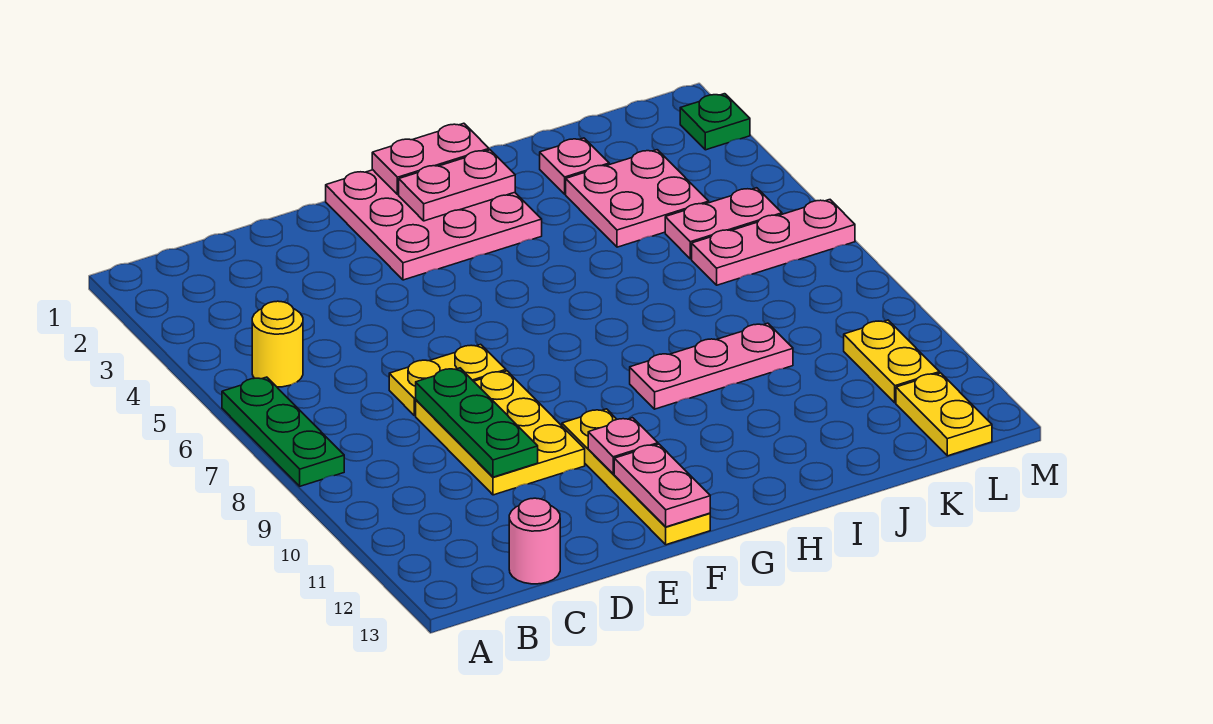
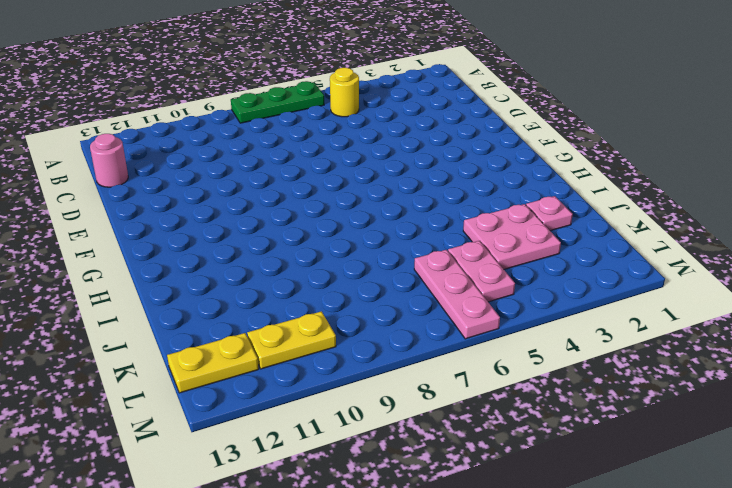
none -> yellow 1x2 plate [389,344,506,415]
none -> yellow 2x3 plate [416,371,585,495]
none -> pink 3x3 plate [326,170,542,280]

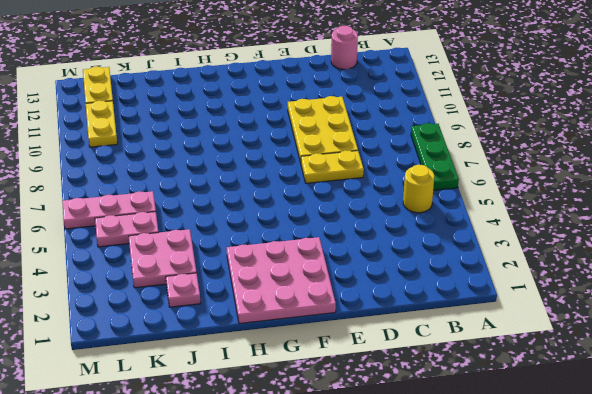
none -> yellow 1x4 plate [562,409,710,545]
none -> pink 1x3 plate [630,323,793,409]
none -> green 1x1 plate [680,94,750,150]

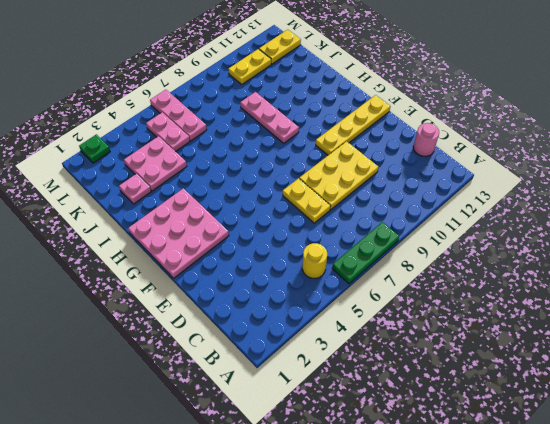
none -> green 1x3 plate [416,368,538,477]
none -> pink 1x1 plate [588,418,658,474]
none -> pink 1x2 plate [614,444,710,527]

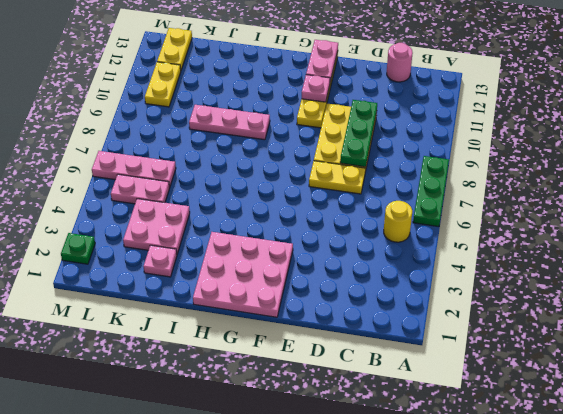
none -> pink 1x2 plate [372,123,489,195]
none -> pink 1x2 plate [399,150,515,221]

